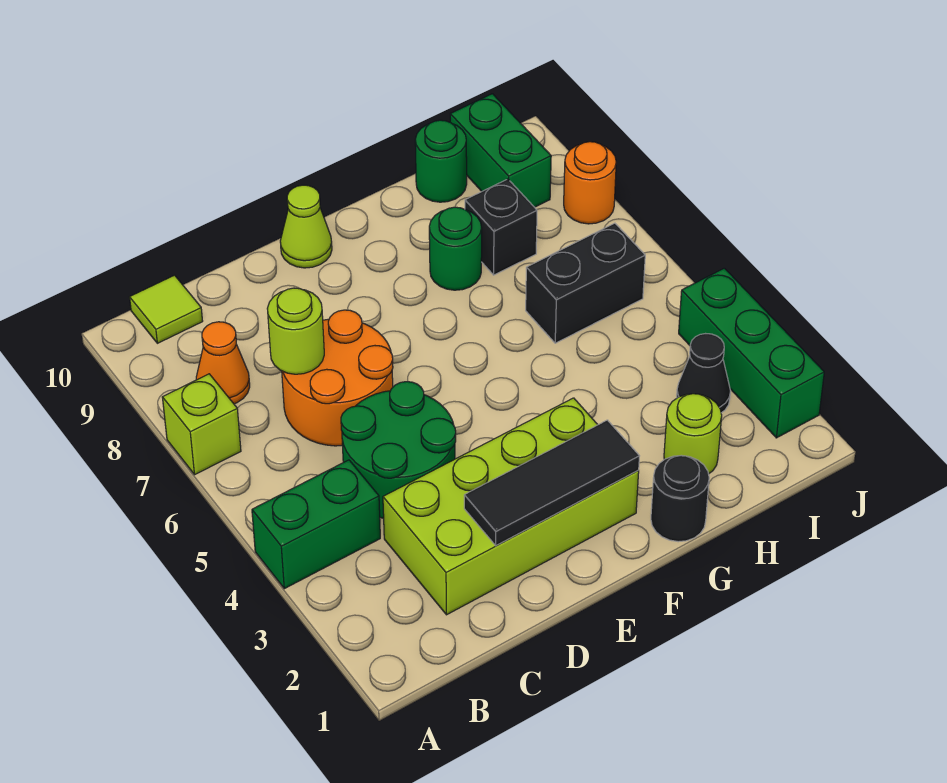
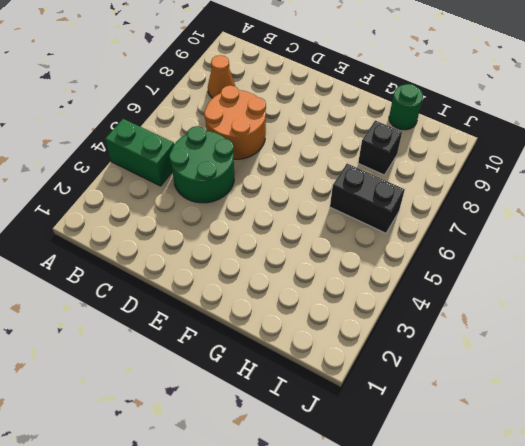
none -> lime 1x1 brick [162,374,241,474]
none -> lime 1x1 tile [130,275,203,343]
none -> lime 2x4 brick [383,398,639,615]

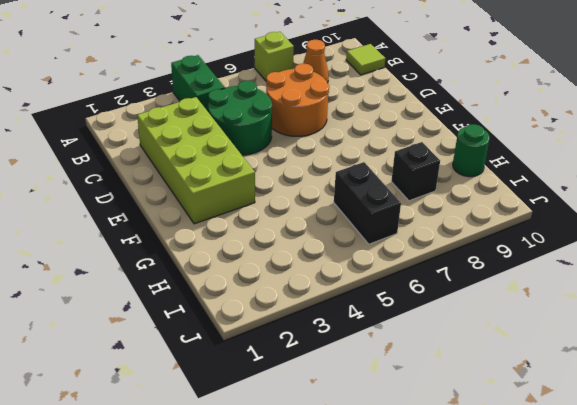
none -> lime 1x1 cone [280,185,332,268]
none -> black 1x1 round brick [651,456,709,542]
none -> green 1x1 round brick [429,207,482,290]

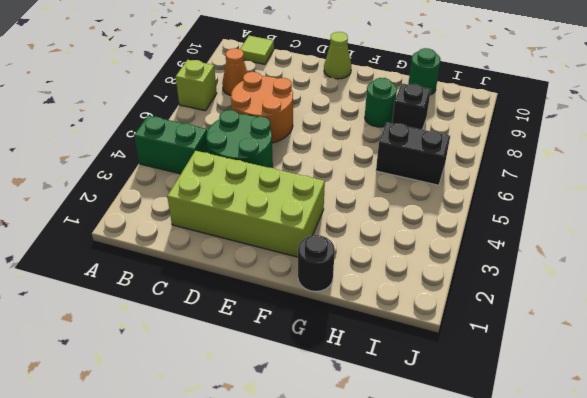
none -> lime 1x1 round brick [664,394,722,474]
none -> black 1x1 cone [677,334,730,413]
none -> green 1x2 brick [450,94,551,207]

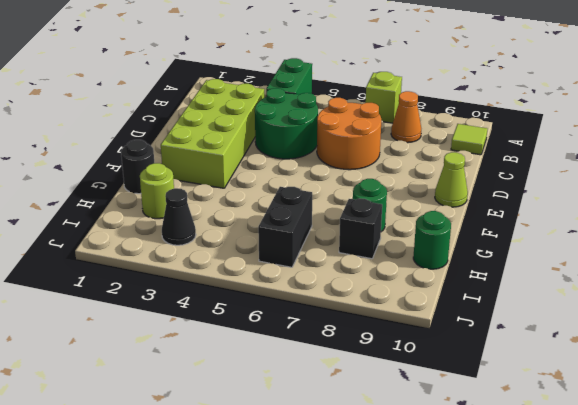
none -> green 1x2 brick [450,94,551,207]
none -> green 1x3 brick [679,268,824,438]
none -> orange 1x1 round brick [564,142,616,224]

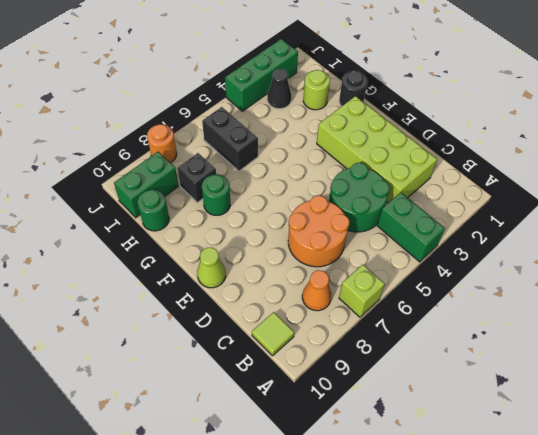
none -> lime 1x1 round brick [267,288,324,374]
none -> black 1x3 tile [464,420,639,546]

